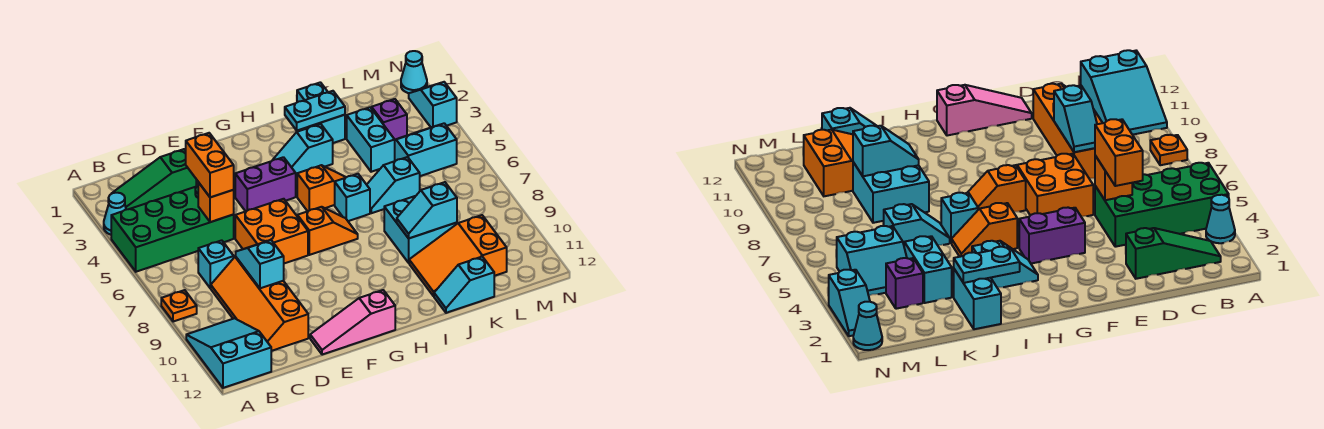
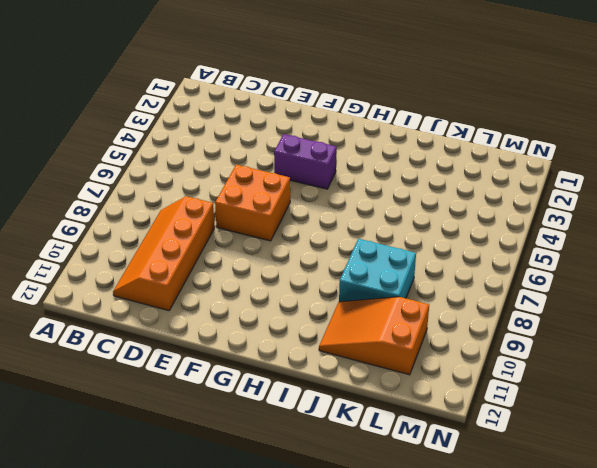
none -> cyan 1x1 cone [104,193,126,235]
none -> green 2x4 brick [111,186,234,272]
none -> orange 1x1 plate [161,290,197,322]

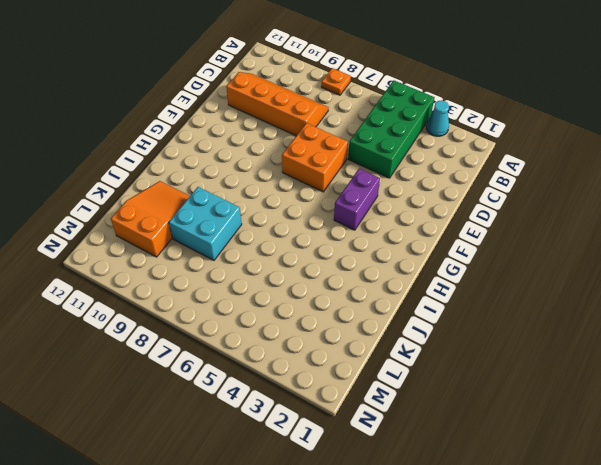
none -> cyan 2x3 slope [186,318,271,388]
none -> green 1x3 slope [113,149,196,209]
none -> cyan 1x1 brick [198,240,234,288]

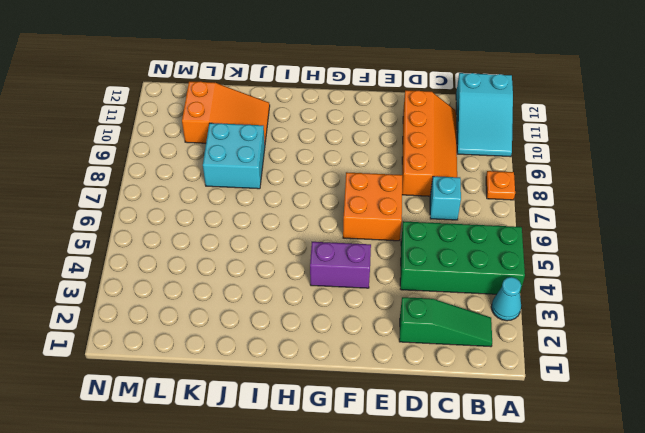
none -> pink 1x3 slope [310,290,395,355]
none -> orange 1x2 slope [297,207,358,255]
none -> cyan 1x2 slope [273,124,333,176]

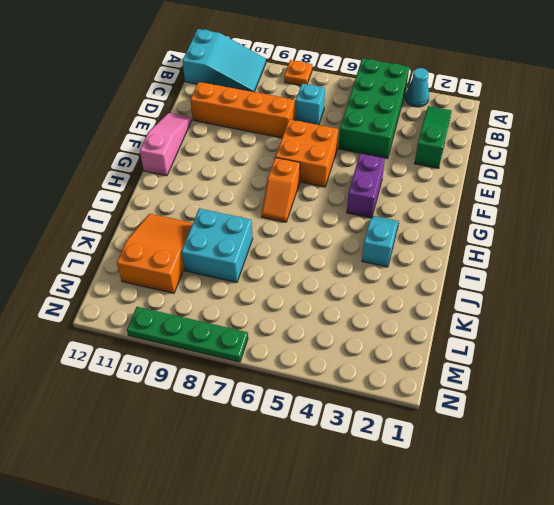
green 1x4 plate [127,307,248,362] -> none
none -> orange 1x2 slope [297,165,346,211]
none -> cyan 1x1 brick [335,174,370,221]
none -> cyan 1x2 brick [297,82,345,143]

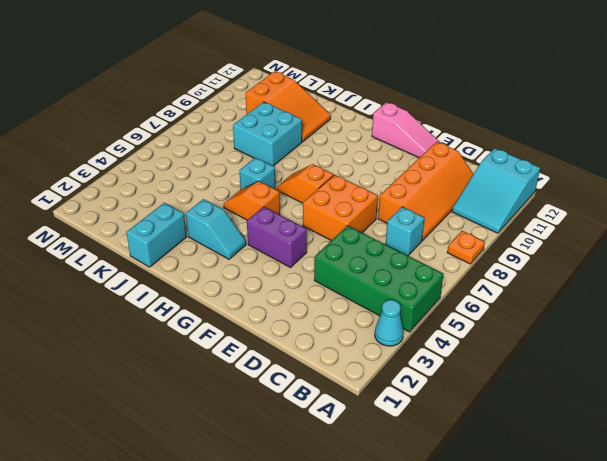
none -> green 1x3 slope [113,149,196,209]
none -> cyan 1x2 slope [367,157,420,213]
none -> cyan 1x2 slope [434,257,494,313]

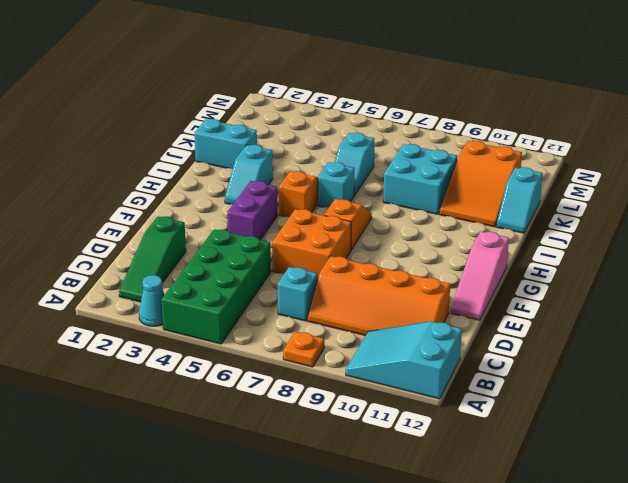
none -> cyan 1x2 brick [347,107,395,172]
none -> purple 1x1 brick [372,99,407,140]
none -> cyan 2x2 slope [395,123,457,176]

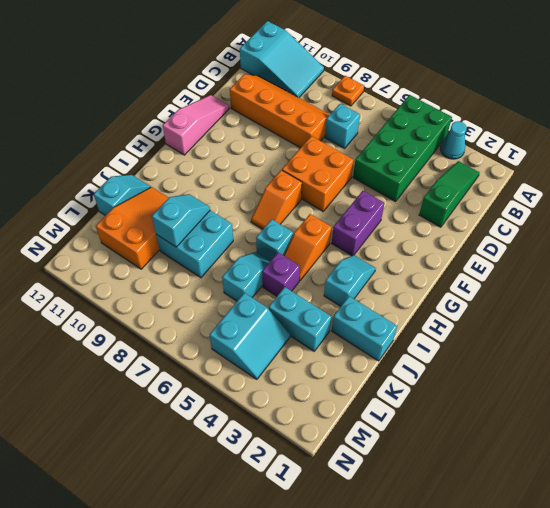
purple 1x1 brick [262,252,300,296] -> purple 1x1 brick moved to [372,99,407,140]
none -> cyan 1x1 cone [401,51,427,93]
none -> cyan 1x2 slope [409,82,457,127]
none -> orange 1x1 brick [198,182,234,222]

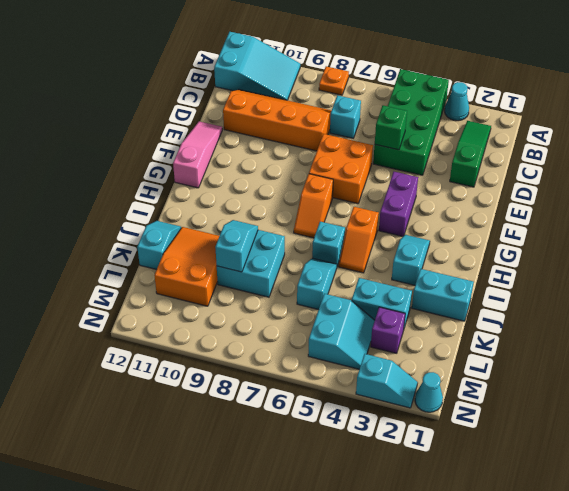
green 1x1 brick [375,105,407,150] -> orange 1x1 brick [198,182,234,222]
none -> cyan 1x2 slope [236,240,284,288]
none -> cyan 1x2 plate [285,91,345,130]
none -> orange 1x2 brick [186,133,234,197]

